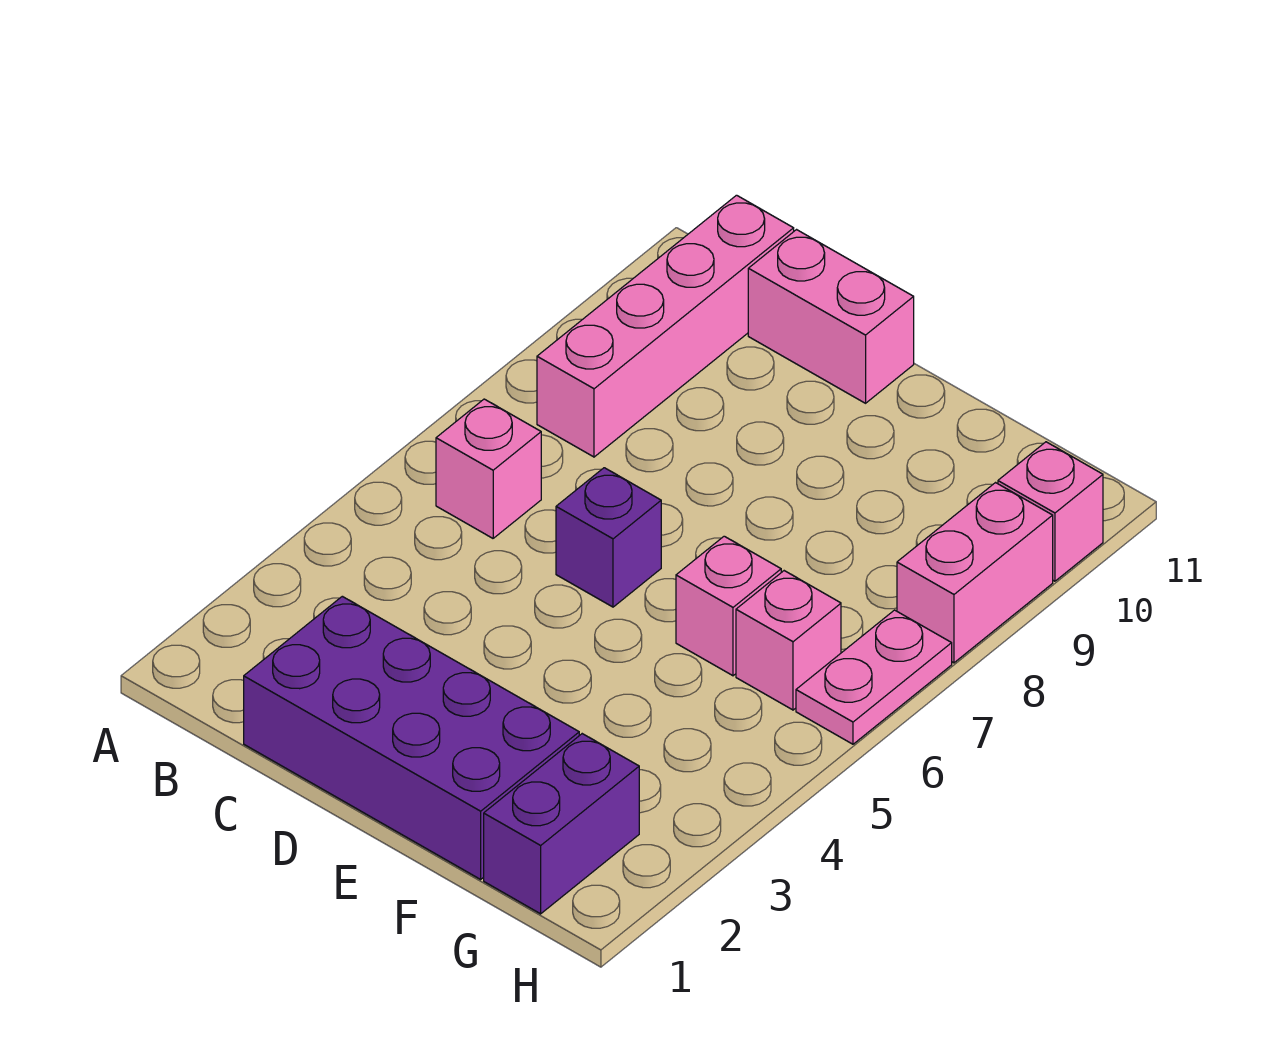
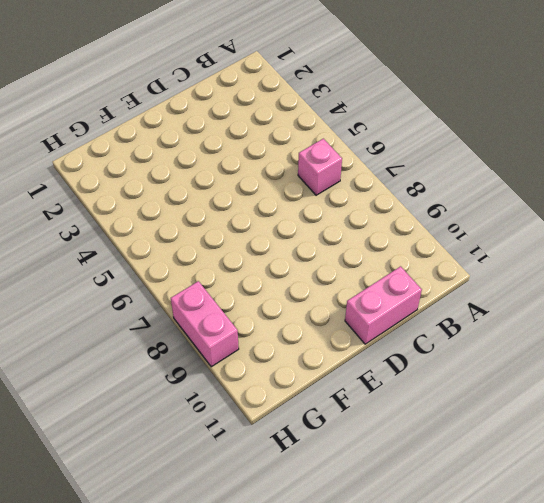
none -> pink 1x4 brick [537,195,794,457]
none -> purple 2x4 brick [244,596,579,879]

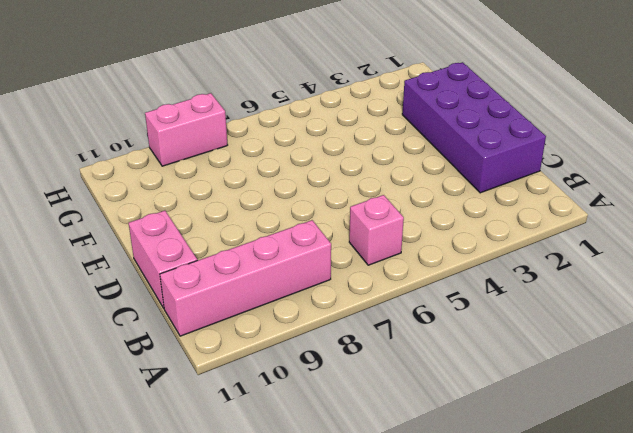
none -> purple 1x1 brick [556,468,661,607]
none -> pink 1x1 brick [676,536,781,676]

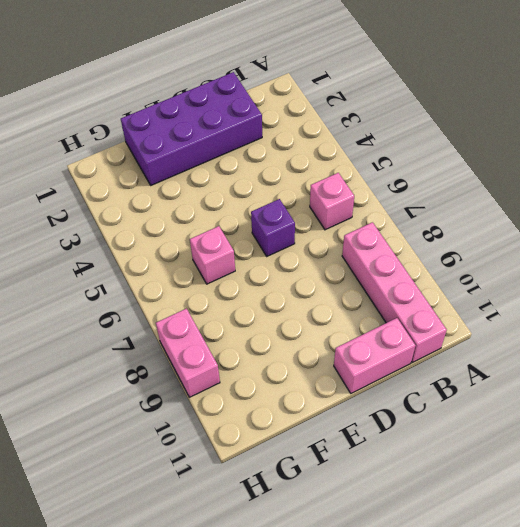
none -> purple 1x2 brick [484,734,639,914]
none -> pink 1x1 brick [736,571,841,710]

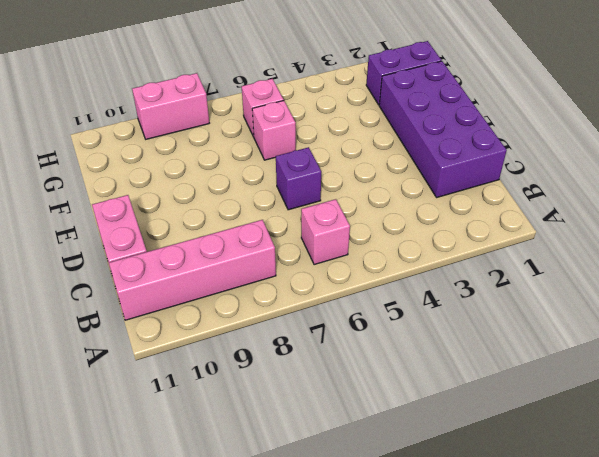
none -> pink 1x2 plate [796,610,952,744]
none -> pink 1x1 brick [998,442,1103,581]

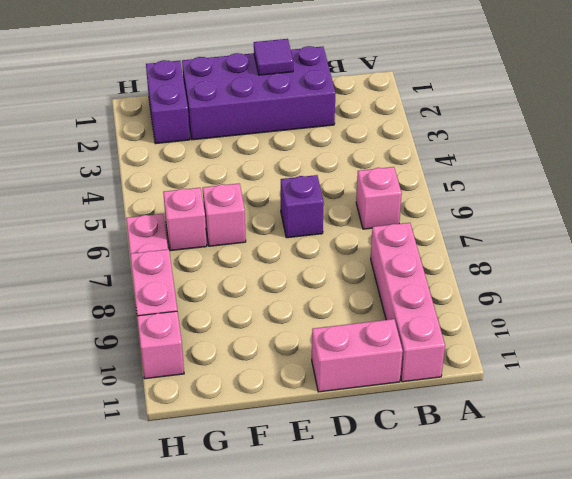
purple 1x1 tile [254,39,293,75] -> none

